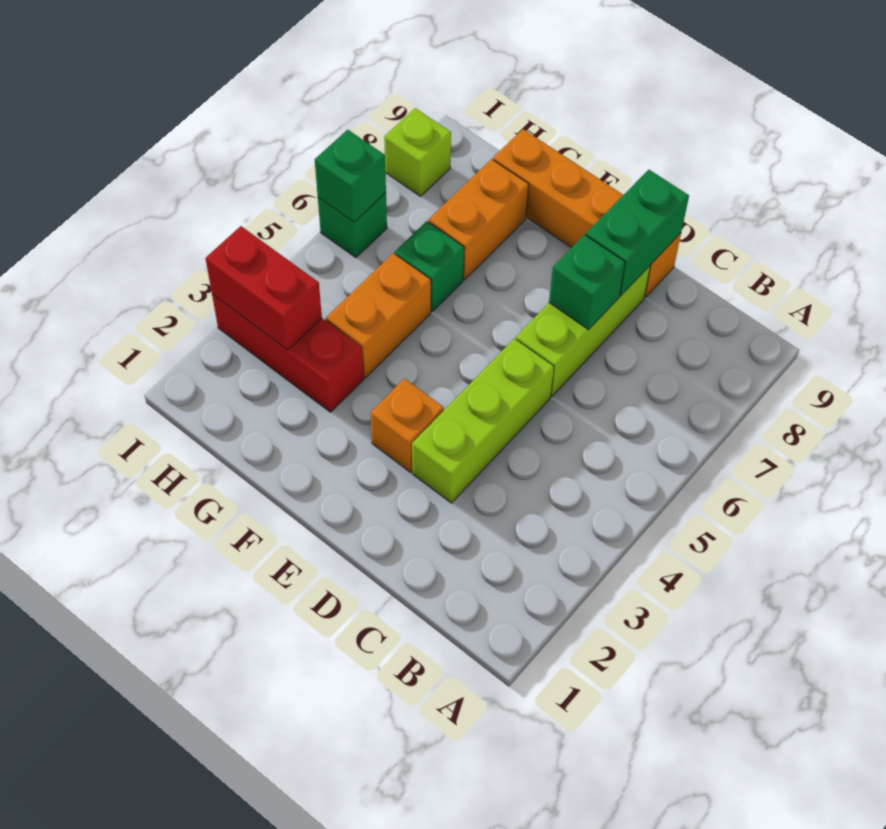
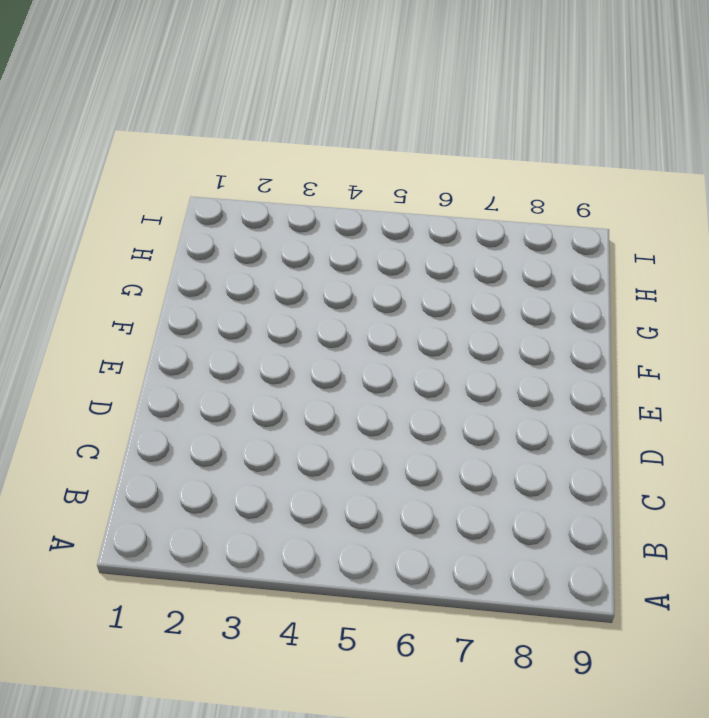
none -> lime 1x3 brick [412,338,554,503]
none -> lime 1x3 brick [516,266,650,397]
none -> orange 1x4 brick [493,129,681,297]

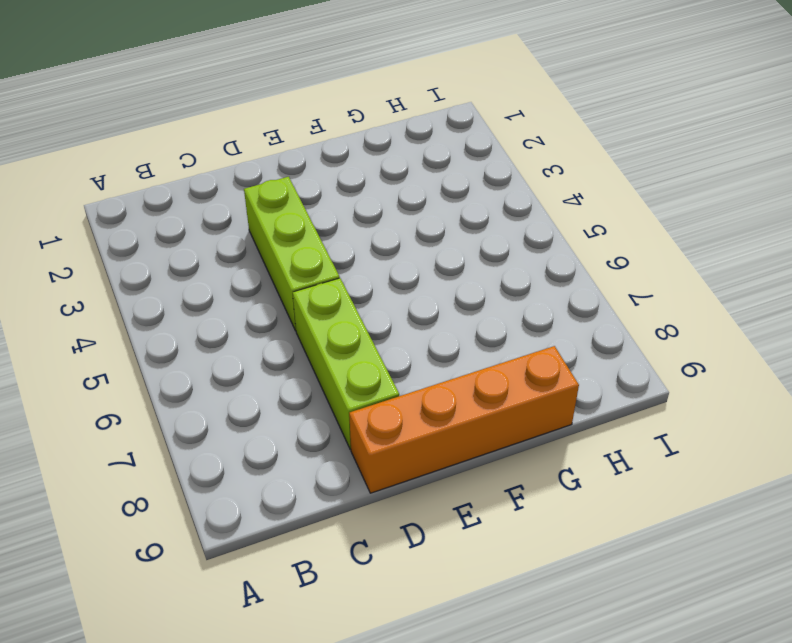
none -> orange 1x1 brick [371,378,444,472]
none -> red 1x3 brick [212,294,364,412]
none -> orange 1x2 brick [326,253,431,378]

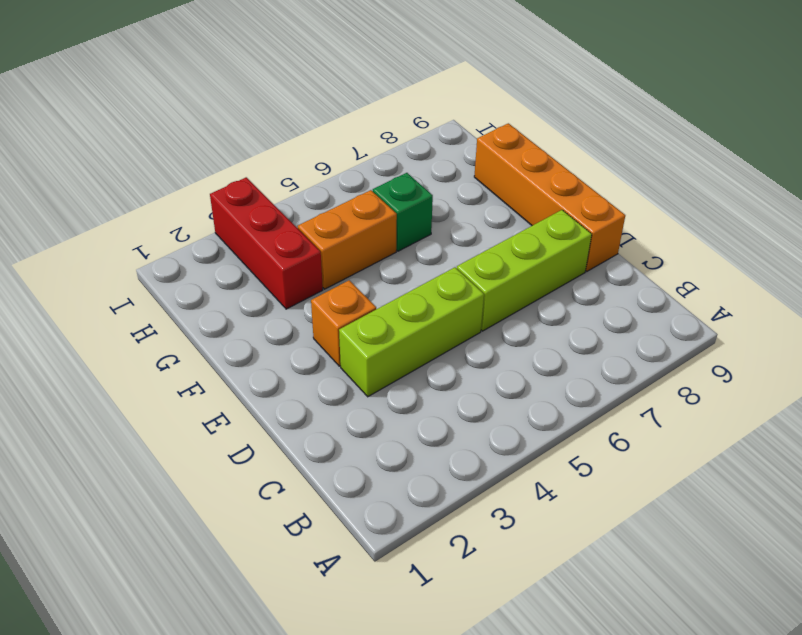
none -> orange 1x2 brick [428,159,529,280]
none -> green 1x1 brick [318,193,387,258]
none -> lime 1x1 brick [384,108,451,196]

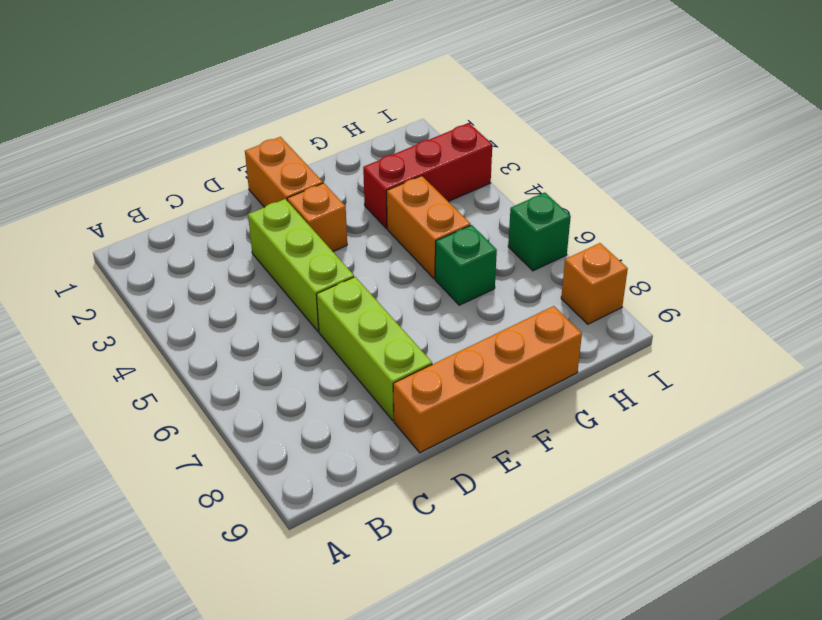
orange 1x2 brick [245,137,323,207] -> orange 1x2 brick moved to [428,159,529,280]
orange 1x1 brick [561,243,628,324] -> lime 1x1 brick [384,108,451,196]
none -> green 1x1 brick [549,235,625,330]
none -> green 1x2 brick [586,170,689,296]
none -> red 1x2 brick [205,226,322,350]

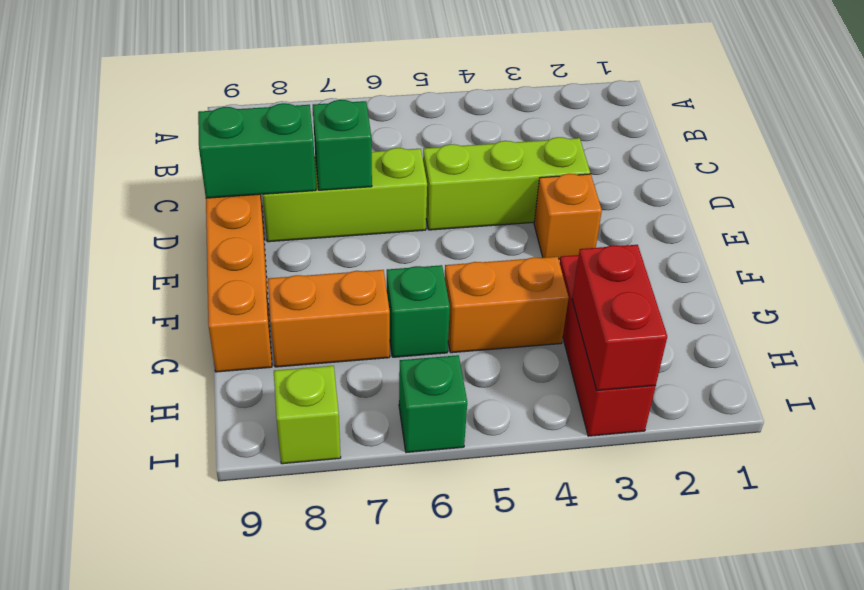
none -> green 1x1 brick [315,130,386,222]

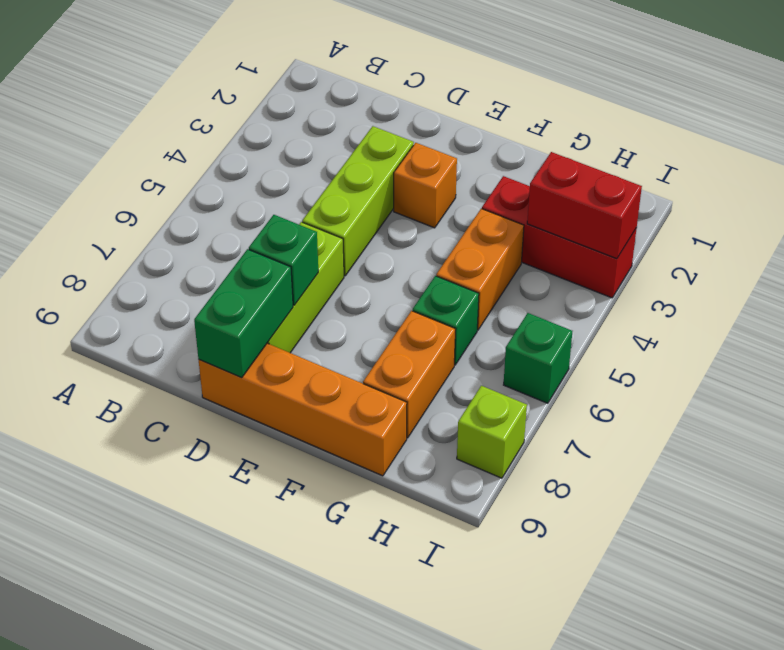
none -> green 1x1 brick [315,130,386,222]

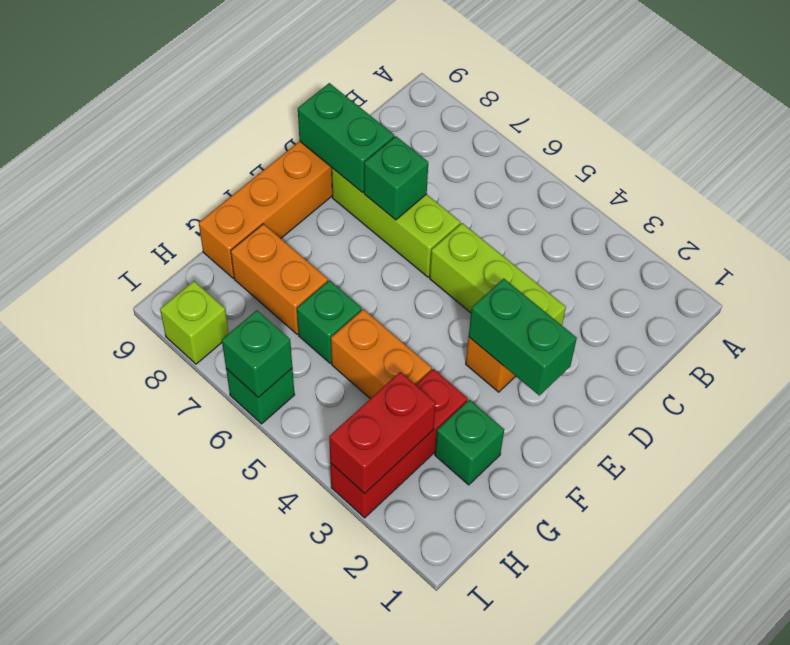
green 1x2 brick [469,279,577,395] -> none
green 1x1 brick [435,400,504,485] -> none

